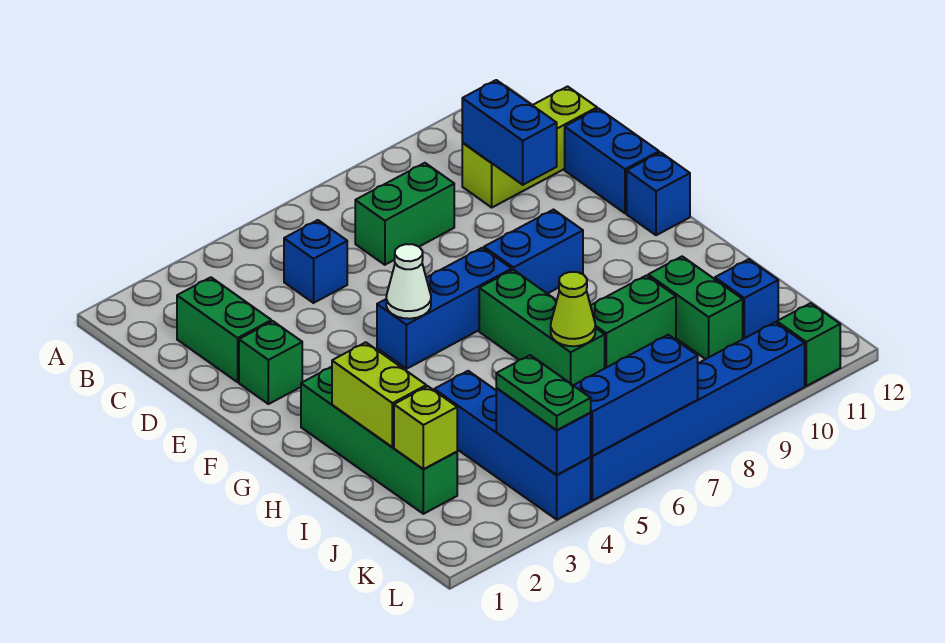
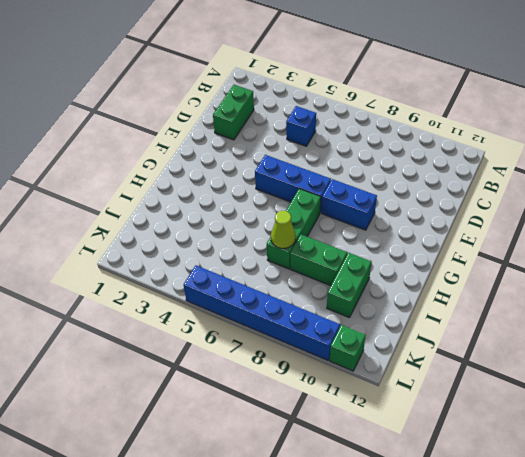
none -> green 1x2 brick [355,163,454,265]
none -> lime 1x3 brick [462,87,597,207]
none -> blue 1x2 brick [565,108,659,213]

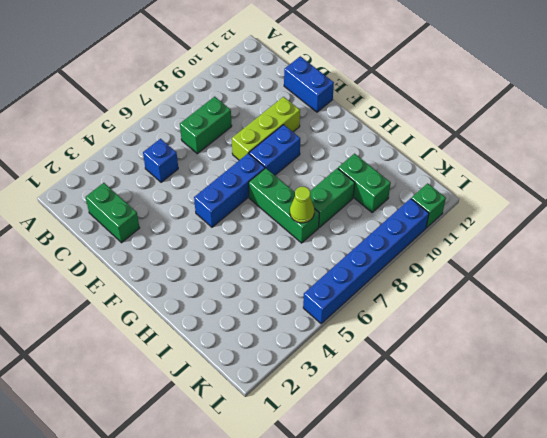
lime 1x3 brick [232,97,300,160] -> lime 1x3 brick moved to [462,87,597,207]
none -> green 1x1 brick [239,321,302,404]
none -> blue 1x1 brick [627,152,690,235]
none -> green 1x4 brick [301,367,457,514]

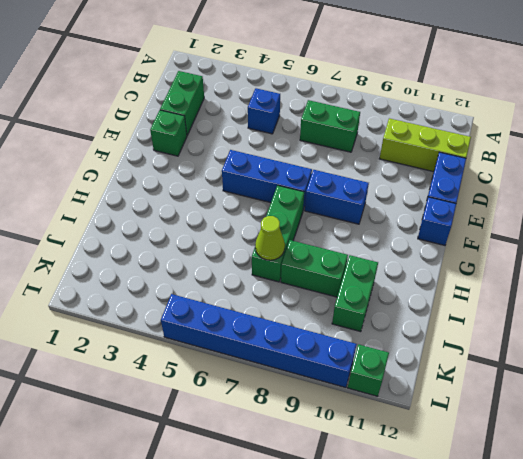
none -> green 1x4 brick [301,367,457,514]
none -> blue 1x4 brick [434,371,591,519]
none -> blue 1x1 brick [715,259,778,339]

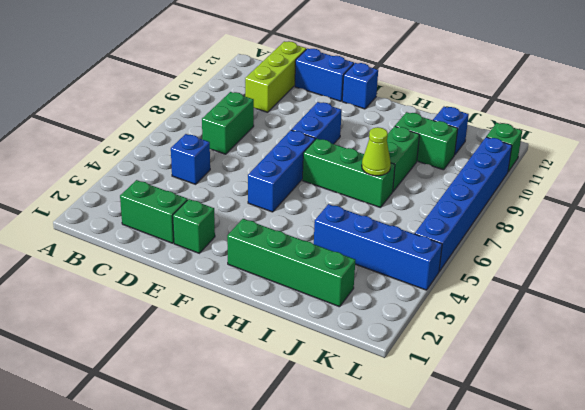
none -> blue 1x2 brick [462,80,557,185]
none -> white 1x1 cone [386,244,431,319]
none -> lime 1x2 brick [332,342,426,447]

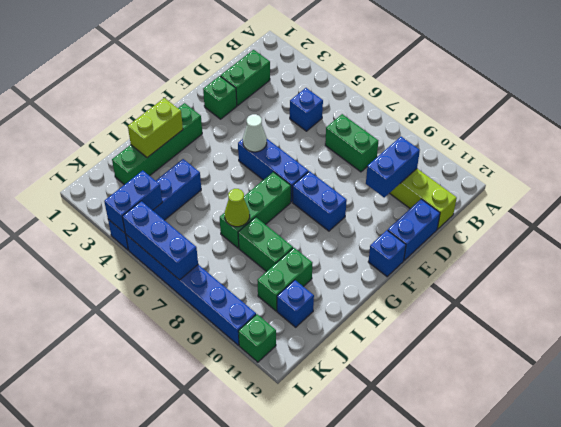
none -> lime 1x1 brick [394,386,457,469]
none -> green 1x2 plate [496,355,591,430]

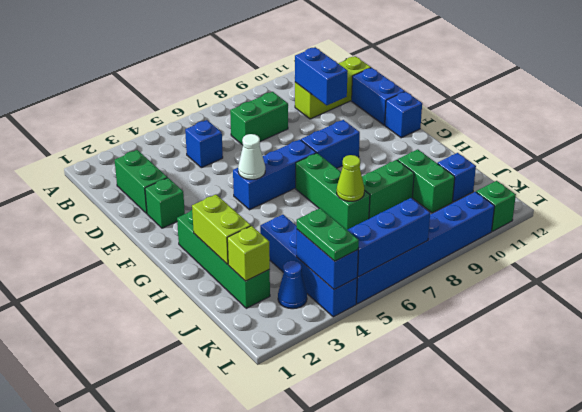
blue 1x1 cone [278,261,307,309] -> none

